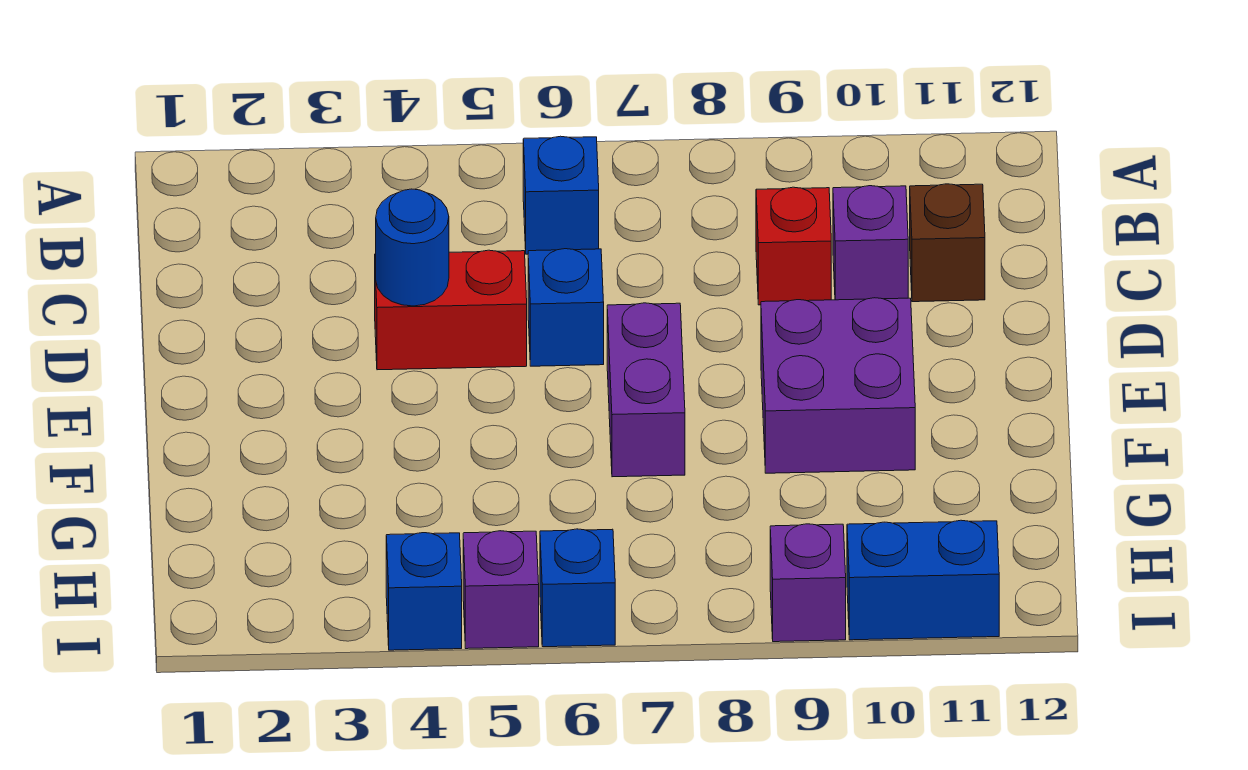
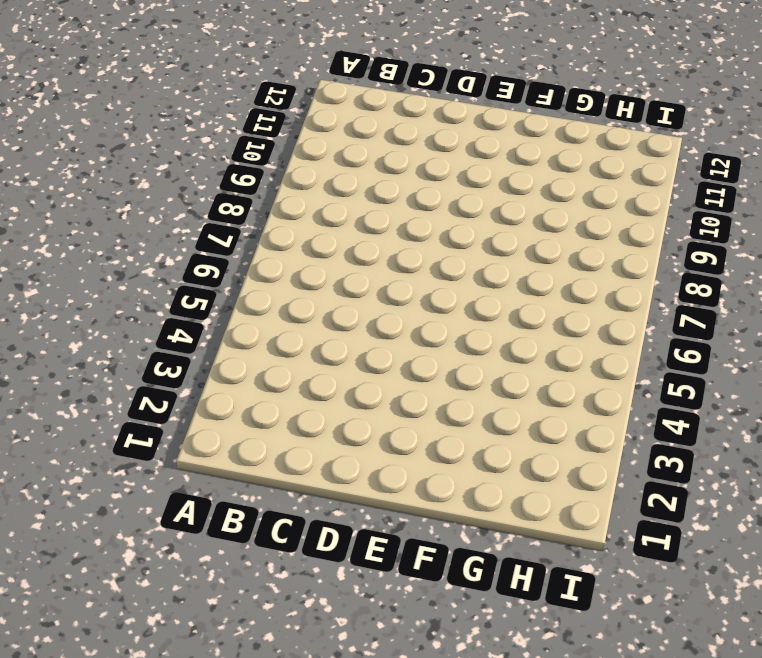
none -> blue 1x1 brick [523,136,599,254]
none -> red 1x1 brick [756,187,831,305]
none -> purple 1x1 brick [833,186,908,300]

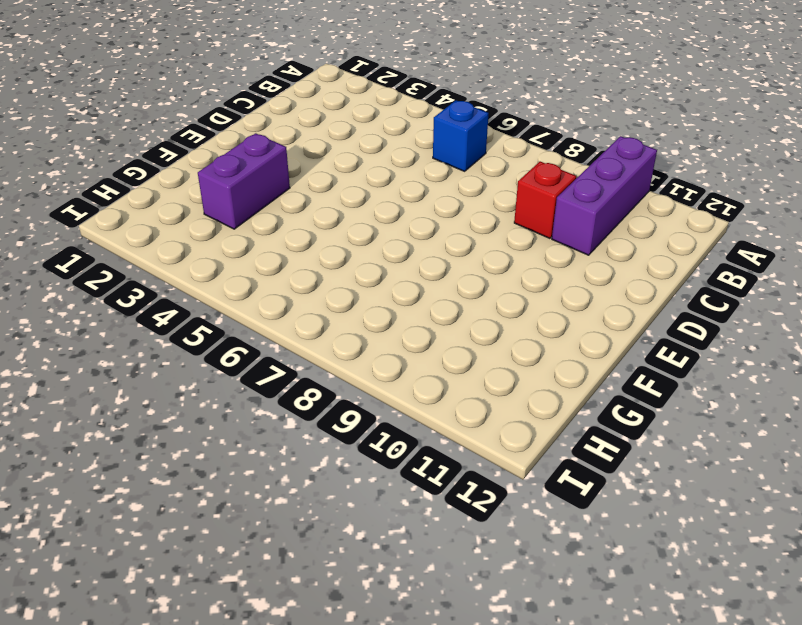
purple 1x3 brick [552,136,657,255] -> purple 1x1 brick [833,186,908,300]
purple 1x2 brick [198,133,290,229] -> purple 1x2 brick moved to [607,303,685,477]
none -> brown 1x1 brick [910,184,985,302]
none -> red 1x2 brick [375,250,527,370]
none -> blue 1x1 brick [528,249,604,366]

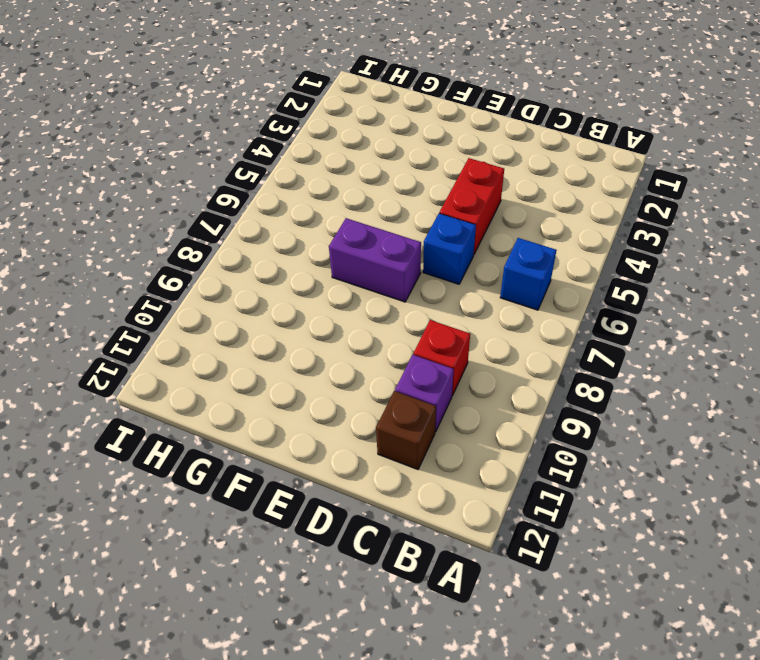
none -> purple 2x2 brick [761,298,915,473]
none -> blue 1x1 brick [386,533,462,650]
none -> purple 1x1 brick [463,531,539,649]

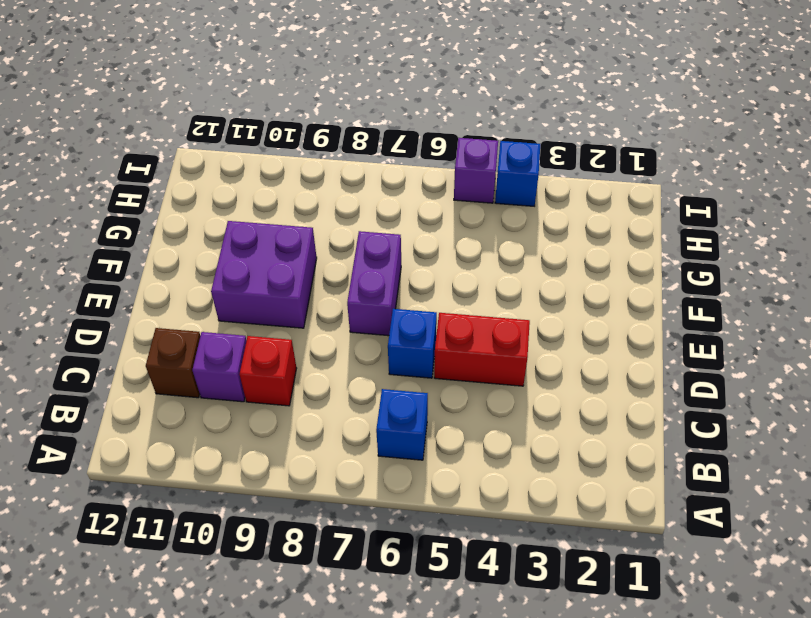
none -> blue 1x1 brick [540,529,615,647]
none -> purple 1x1 brick [770,524,846,642]
none -> blue 1x2 brick [847,520,999,640]

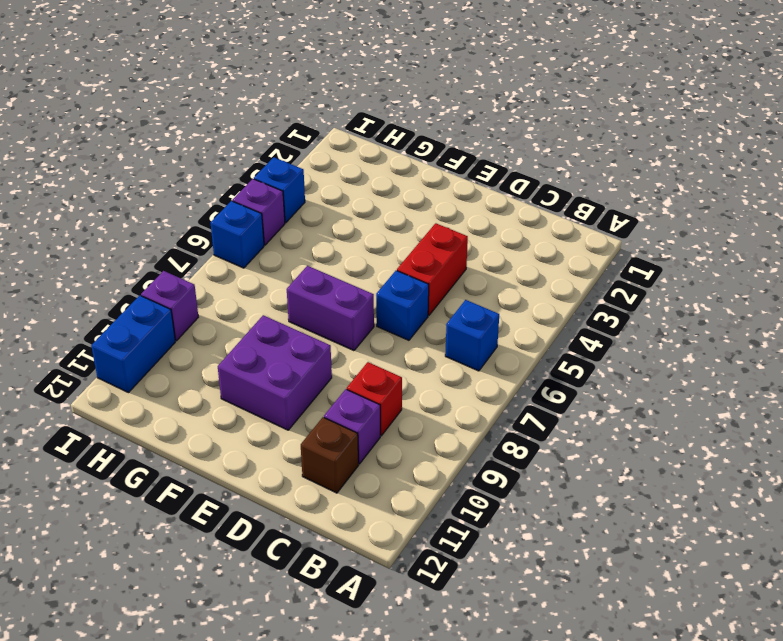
none -> blue 1x1 round brick [376,189,449,306]

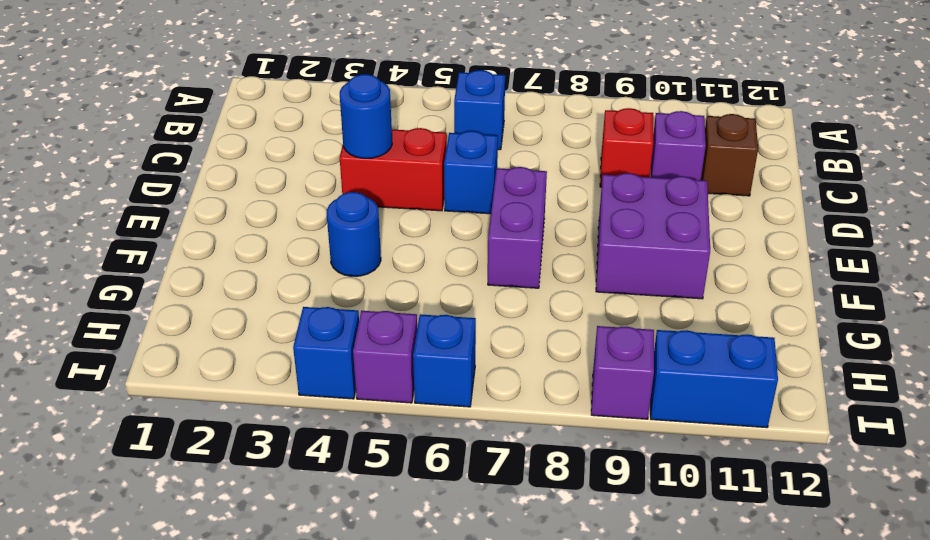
blue 1x1 round brick [327,192,381,276] -> none

